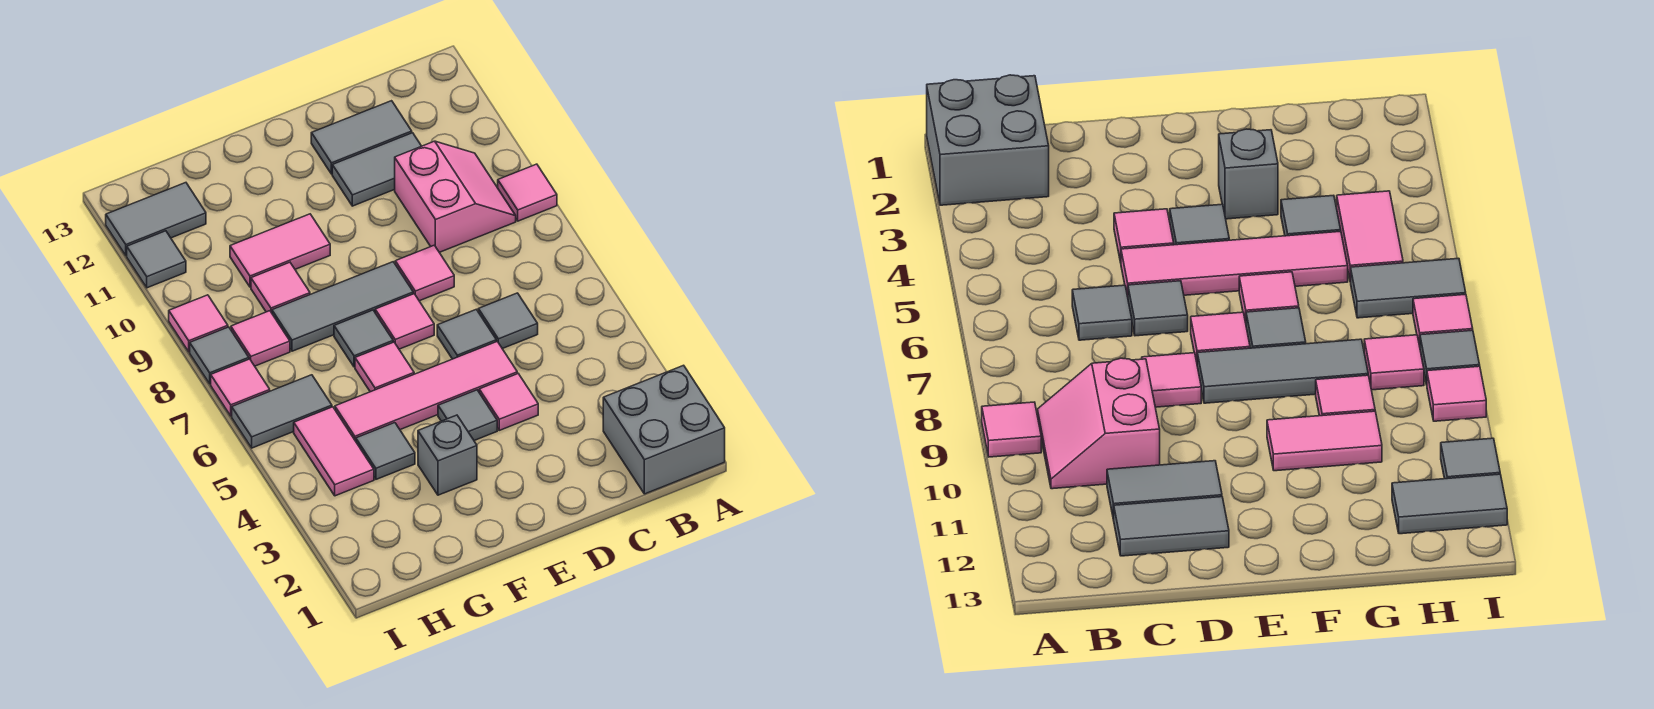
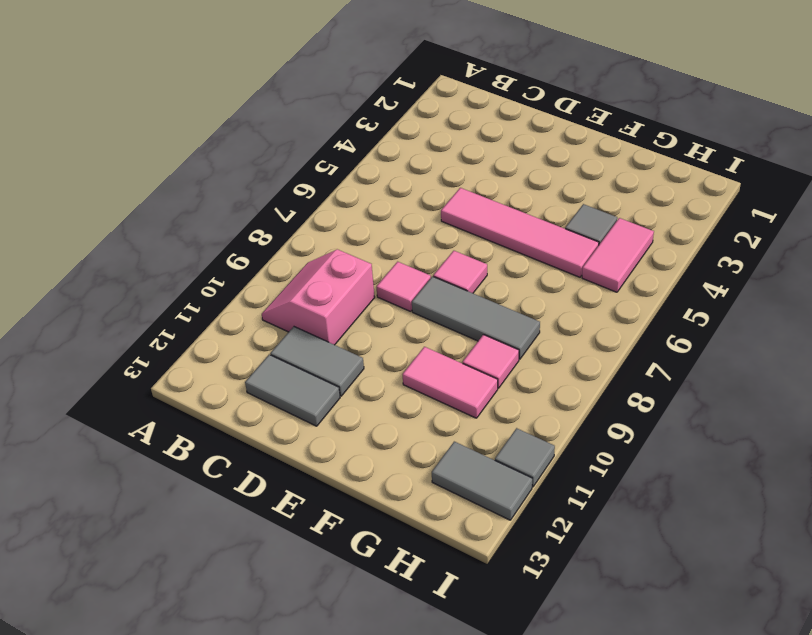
none -> grey 2x2 brick [603,365,725,494]
none -> pink 1x1 tile [498,164,557,221]
none -> grey 1x1 tile [478,293,538,349]

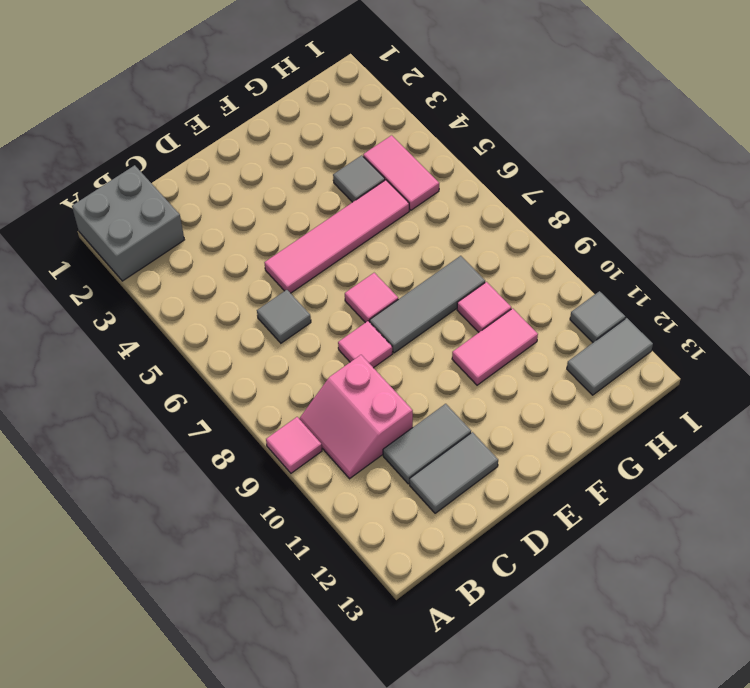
none -> pink 1x1 tile [479,374,538,430]
none -> grey 1x1 tile [437,309,496,359]
none -> grey 1x1 tile [438,390,497,441]

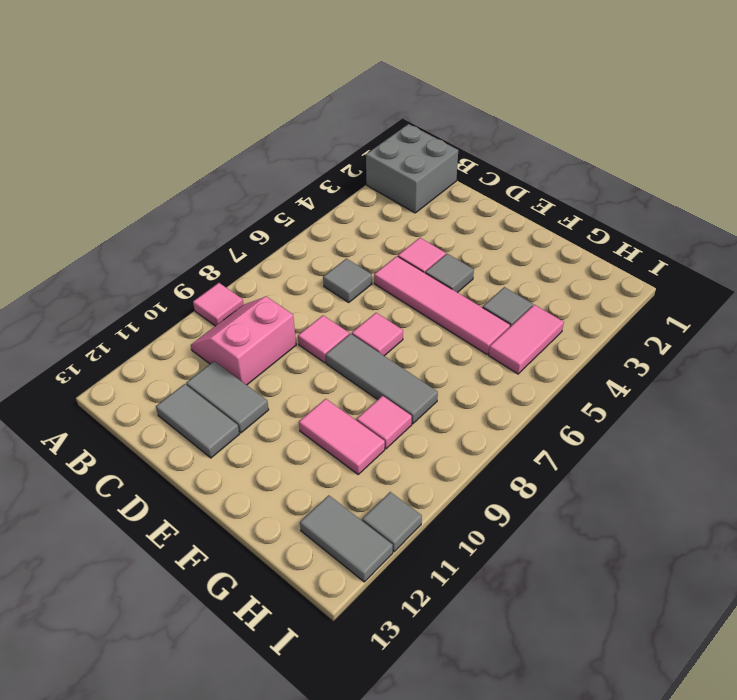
none -> grey 1x1 tile [437,309,496,359]
none -> grey 1x1 brick [418,415,477,495]
none -> pink 1x1 tile [355,342,414,392]

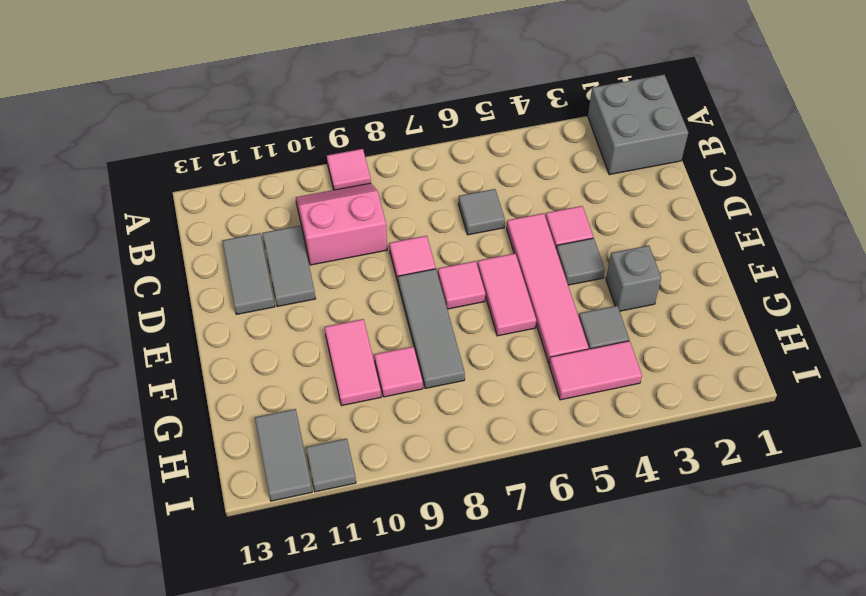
pink 1x2 tile [478,254,536,336] -> pink 1x1 tile [355,342,414,392]
none -> grey 1x1 tile [437,309,496,359]
none -> grey 1x1 tile [334,310,393,367]
none -> grey 1x2 tile [232,375,332,448]

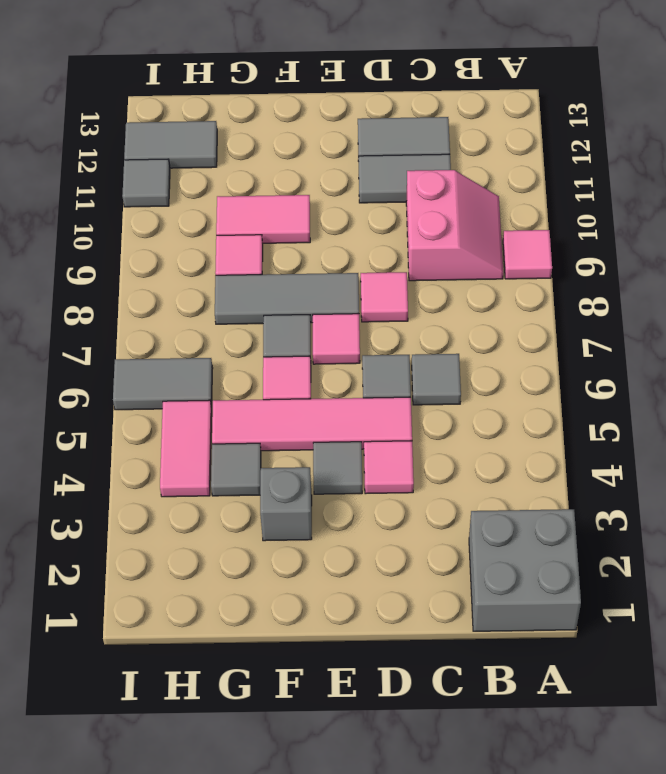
none -> pink 1x1 tile [231,311,290,366]
none -> pink 1x1 tile [211,359,270,416]
none -> grey 1x1 tile [190,327,249,384]

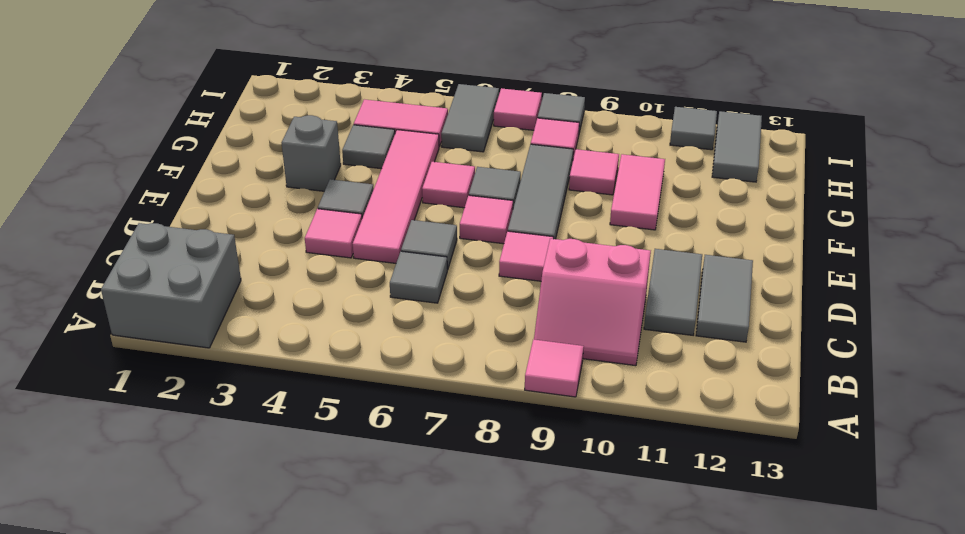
none -> pink 1x1 tile [169,295,228,352]

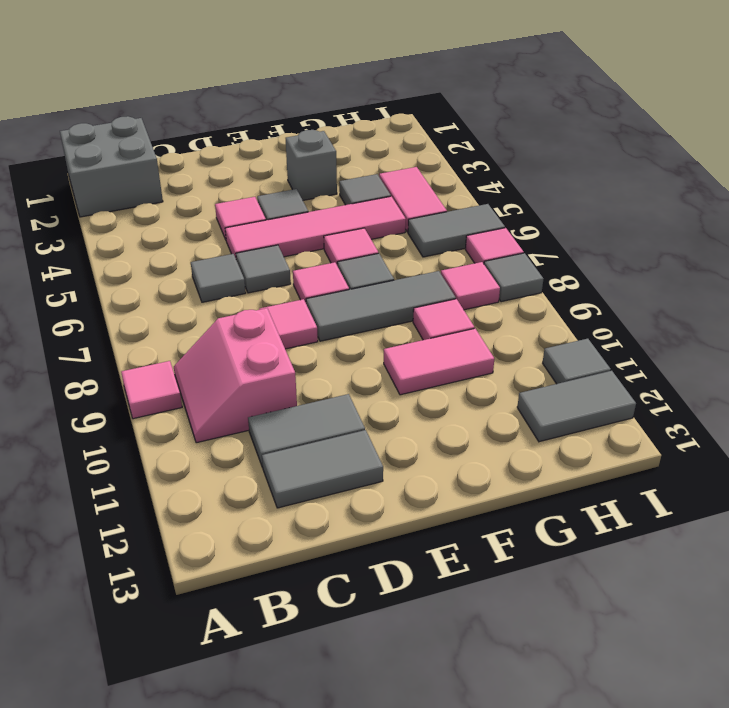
none -> pink 1x1 tile [169,295,228,352]

